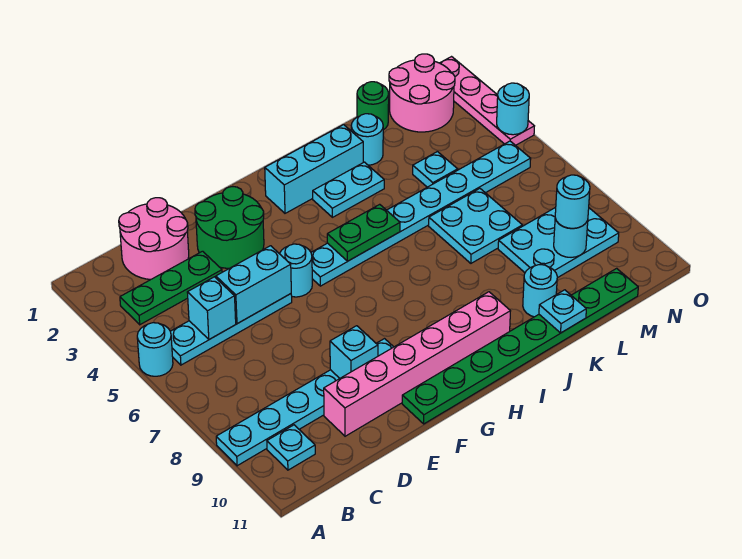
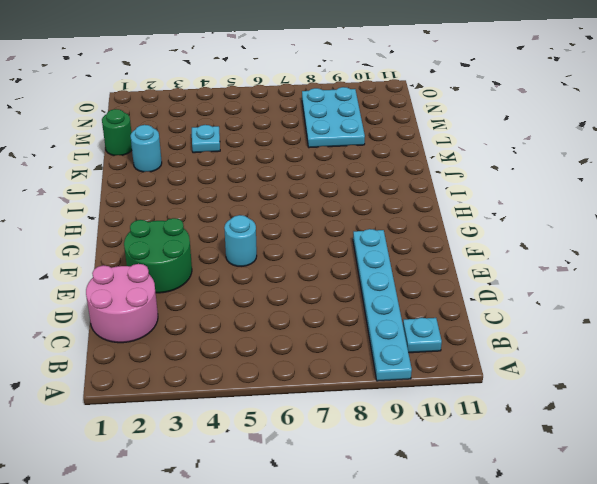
none -> cyan 1x1 round brick [137,323,173,376]
none -> green 1x3 plate [120,251,222,325]
none -> cyan 1x4 plate [170,294,292,365]

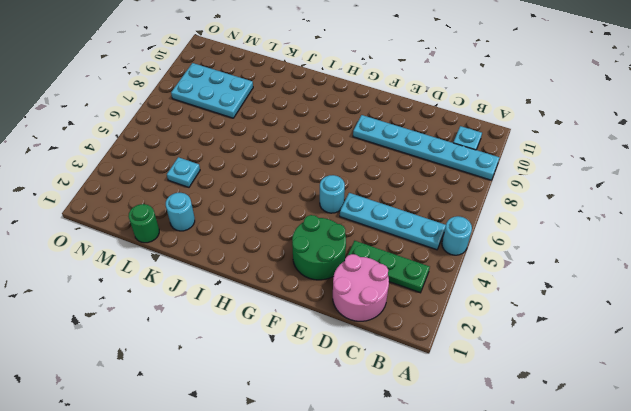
none -> pink 1x6 brick [324,292,510,436]
none -> green 1x8 plate [402,268,638,424]
none -> cyan 1x8 plate [311,141,531,286]

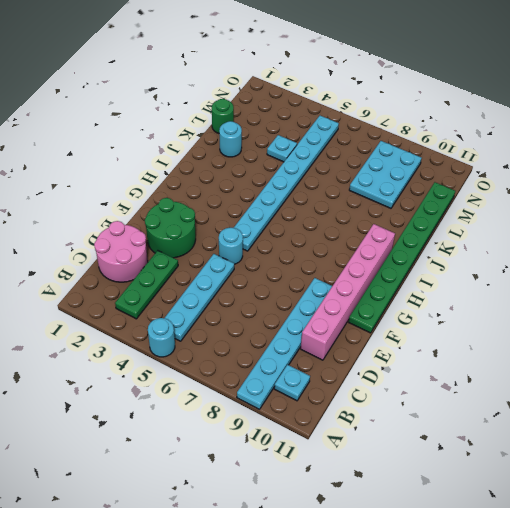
none -> cyan 1x3 brick [265,125,363,213]
none -> cyan 1x2 plate [313,162,384,217]
none -> cyan 2x2 plate [429,189,522,263]

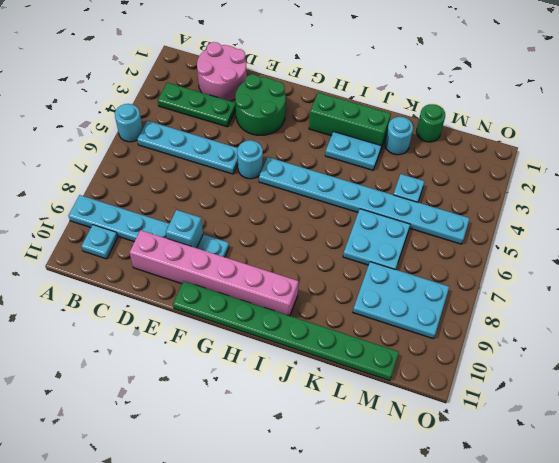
green 1x3 brick [309,93,391,148] -> cyan 1x3 brick [265,125,363,213]
none -> cyan 1x1 round brick [523,265,557,317]
none -> pink 2x2 round brick [389,54,455,132]
none -> pink 1x4 plate [440,57,534,145]

